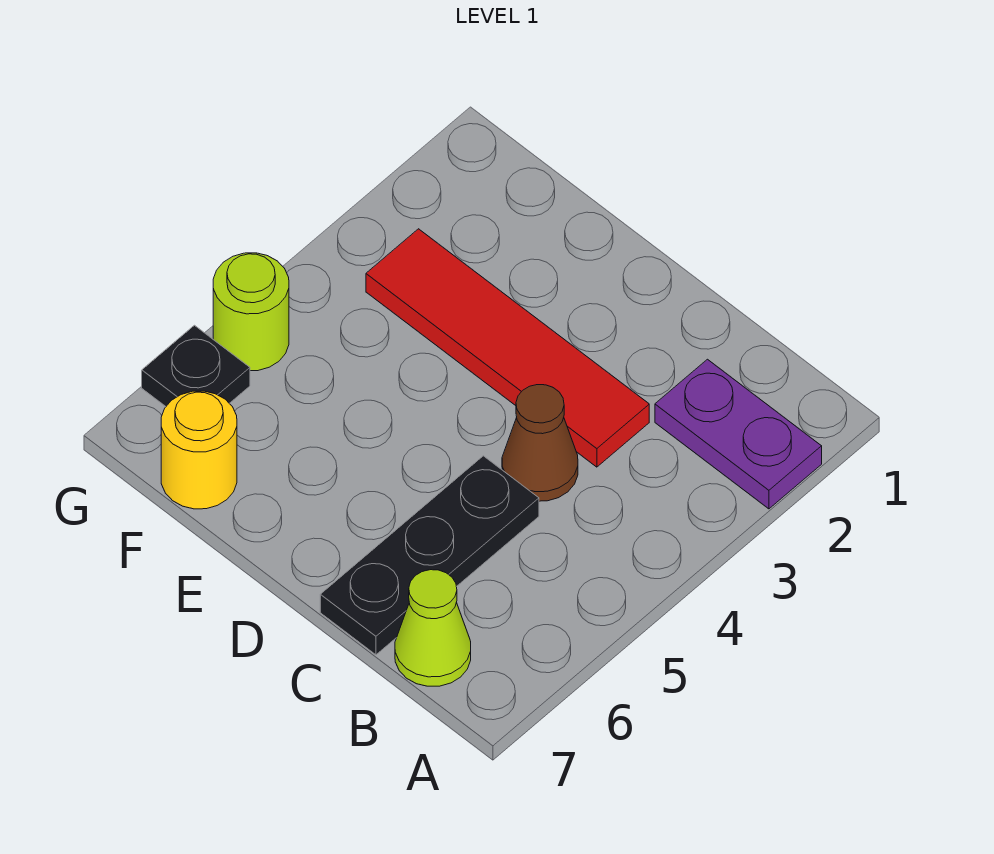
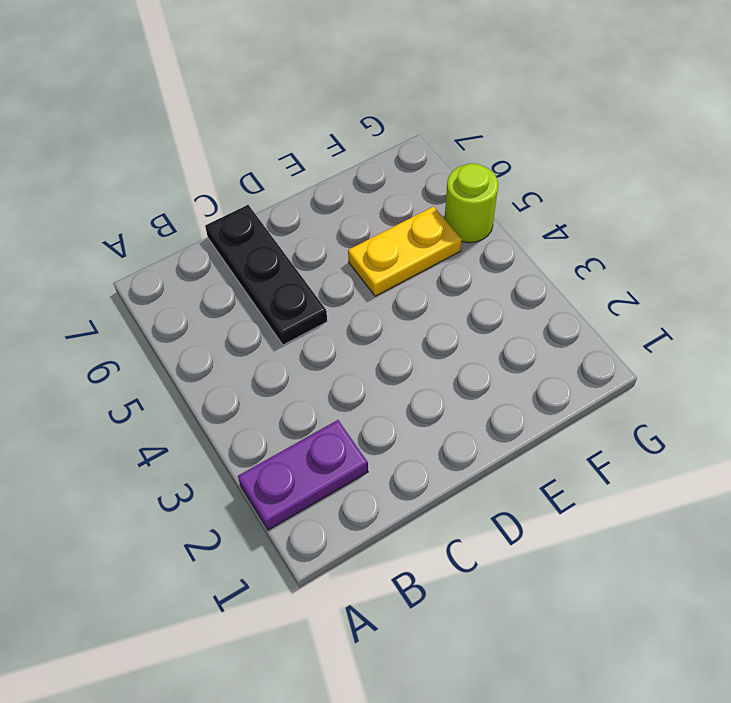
yellow 1x2 plate [348,206,462,296] -> none
none -> lime 1x1 cone [395,570,471,686]
none -> red 1x4 tile [366,229,649,467]

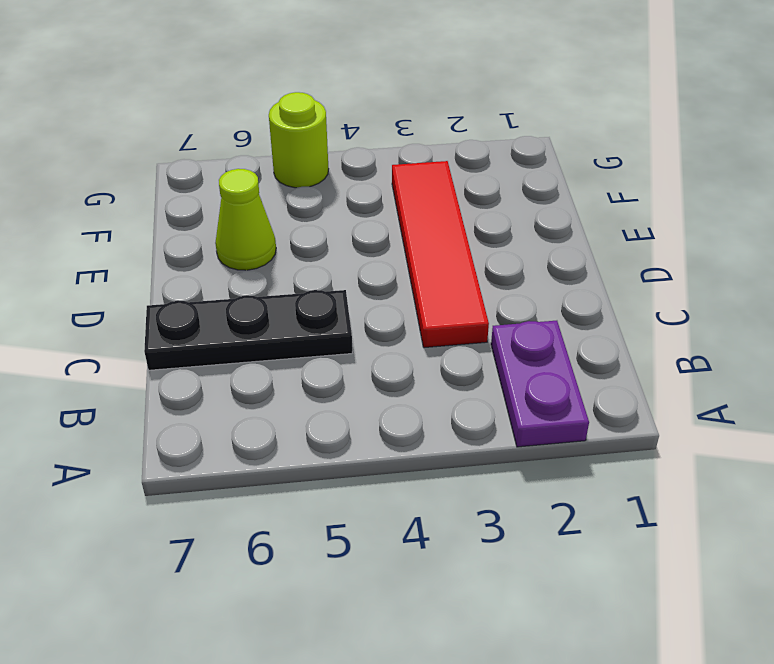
lime 1x1 cone [215,169,276,270] -> lime 1x1 cone moved to [395,570,471,686]
none -> brown 1x1 cone [502,385,578,501]
none -> yellow 1x1 round brick [161,391,237,509]

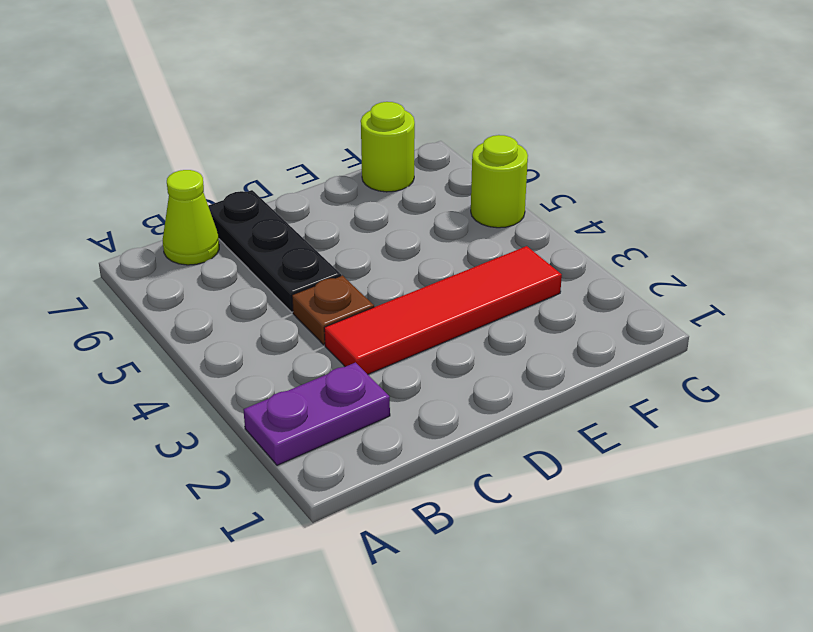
brown 1x1 plate [292,275,374,345] -> brown 1x1 cone [502,385,578,501]
lime 1x1 round brick [361,102,415,192] -> yellow 1x1 round brick [161,391,237,509]
none -> black 1x1 plate [142,325,250,406]

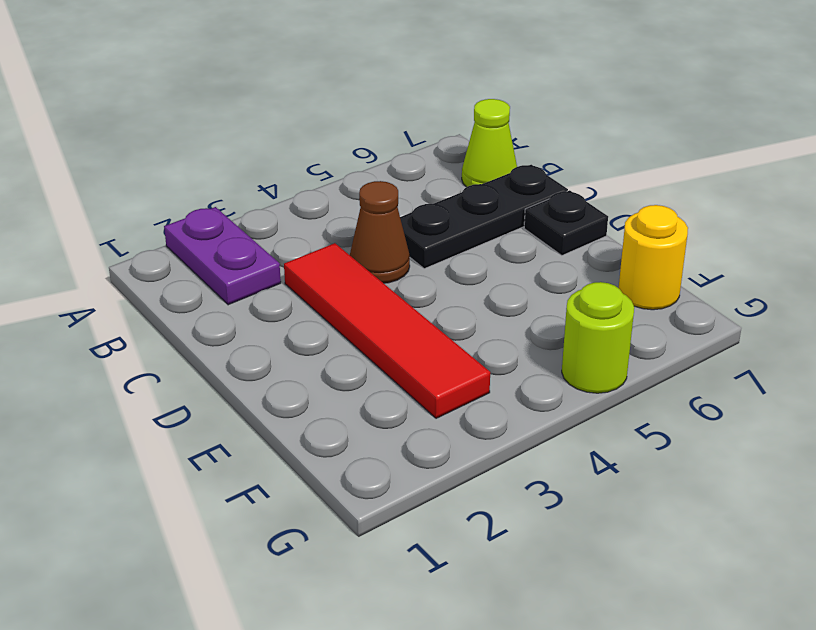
black 1x1 plate [524,190,608,256] -> black 1x1 plate moved to [142,325,250,406]

